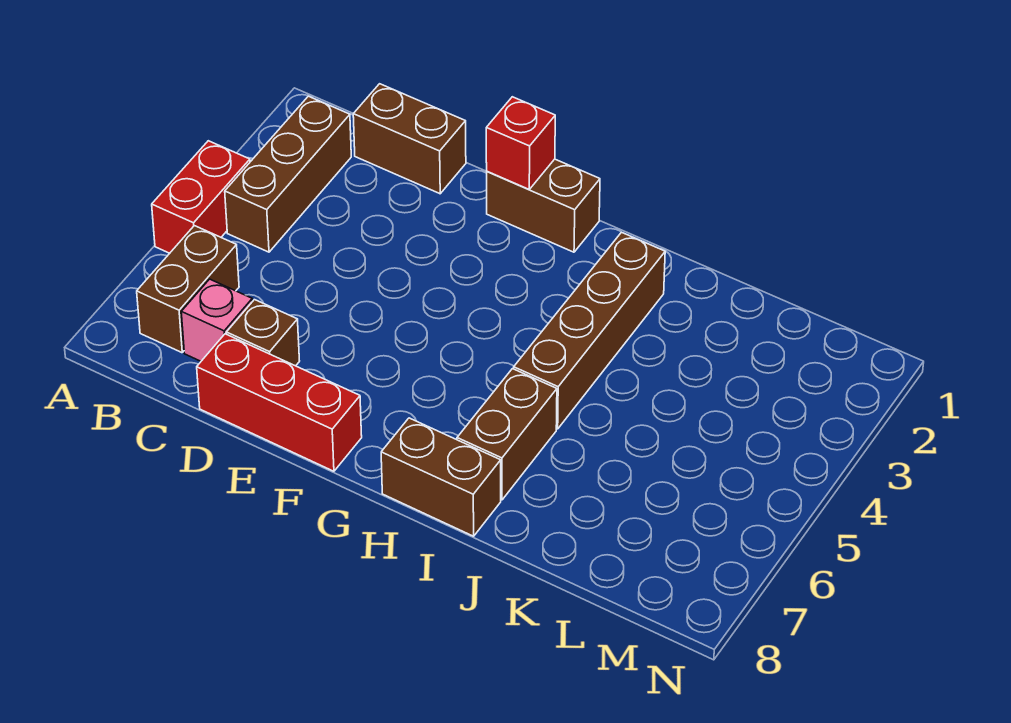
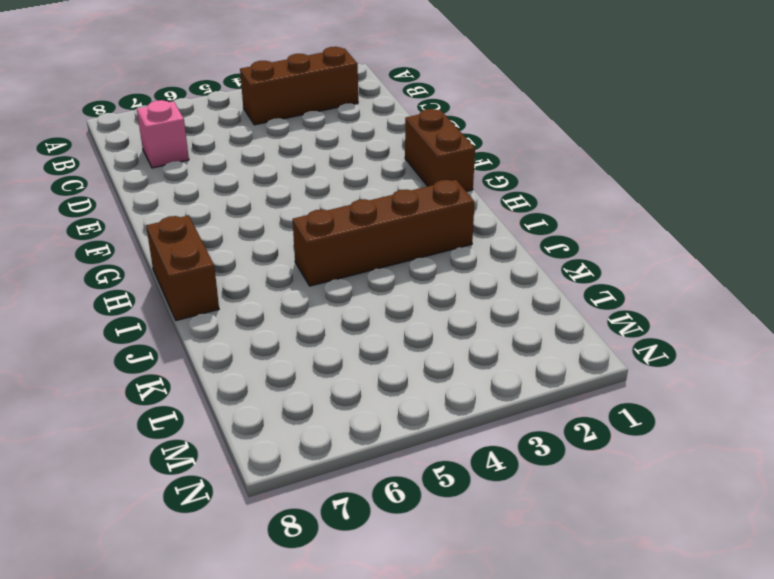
none -> red 1x2 brick [152,141,250,253]
none -> brown 1x2 brick [137,226,239,353]
none -> brown 1x2 brick [353,84,466,194]

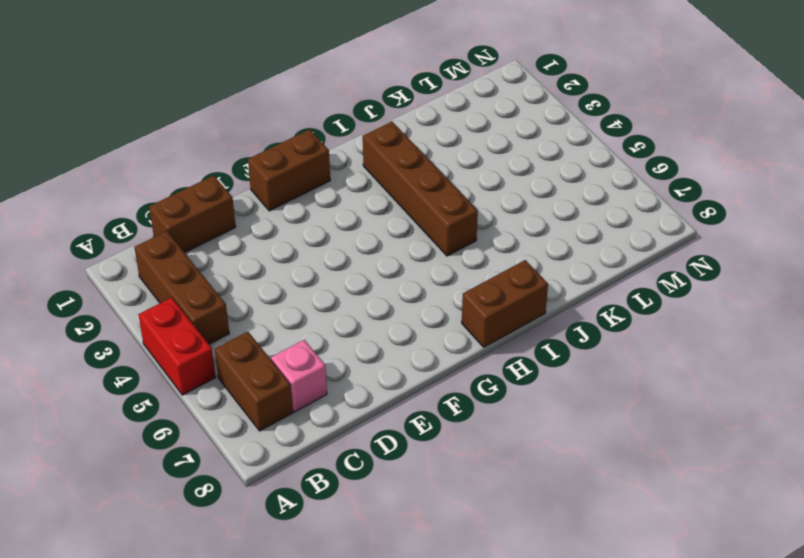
none -> brown 1x1 brick [226,300,299,366]
none -> red 1x3 brick [197,334,362,471]
none -> brown 1x2 brick [457,369,557,500]

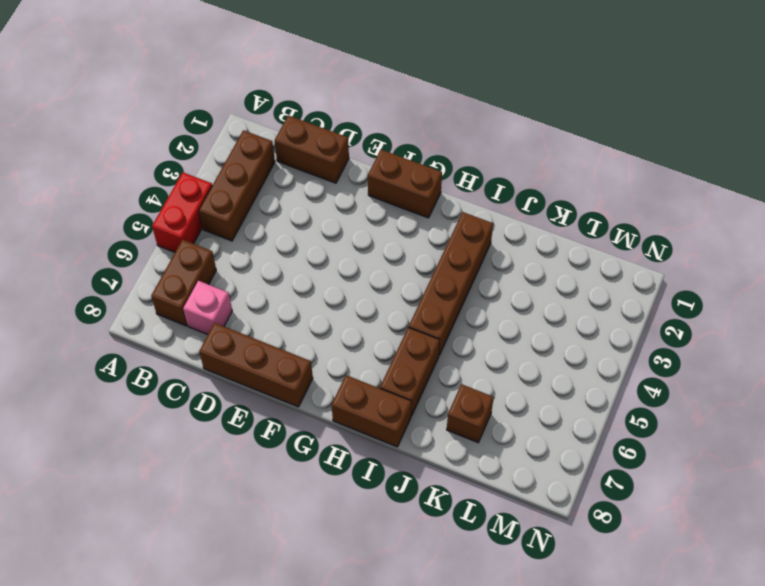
brown 1x3 brick [199,323,313,407] -> red 1x3 brick [197,334,362,471]
brown 1x1 brick [447,384,494,443] -> brown 1x1 brick moved to [226,300,299,366]
none -> red 1x1 brick [486,97,555,189]

